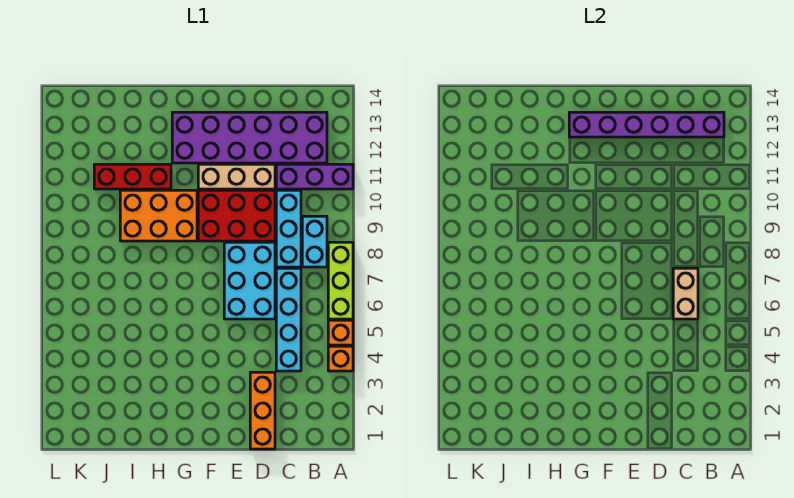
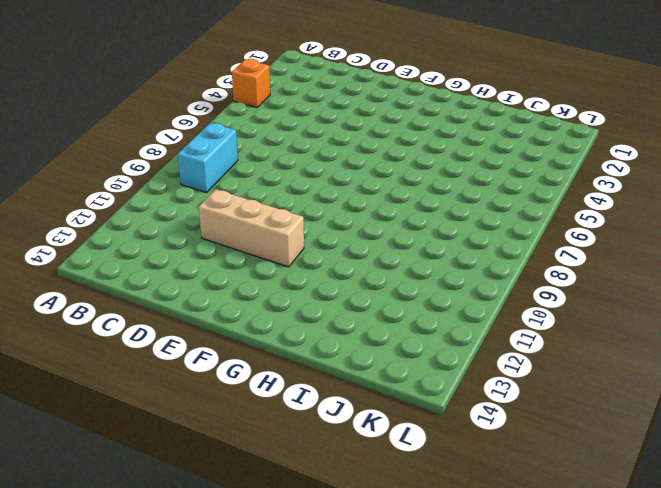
none -> orange 1x1 brick [328,320,353,345]
none -> lime 1x3 brick [328,242,353,319]
none -> purple 1x3 brick [276,164,353,189]

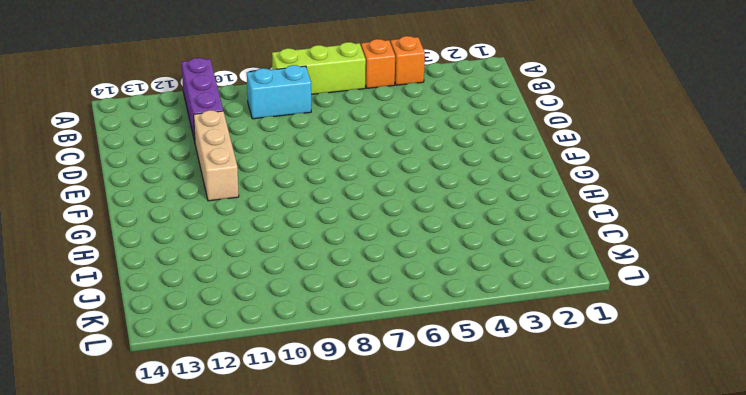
none -> purple 2x6 brick [172,112,327,163]
none -> cyan 1x4 brick [276,268,301,371]
none -> cyan 1x3 brick [276,190,301,267]

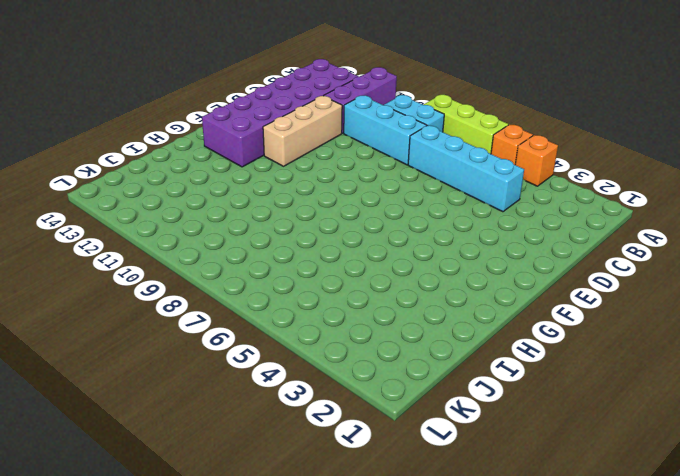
none -> orange 1x3 brick [250,372,275,449]
none -> cyan 2x3 brick [224,242,275,319]
none -> red 2x3 brick [198,190,275,241]

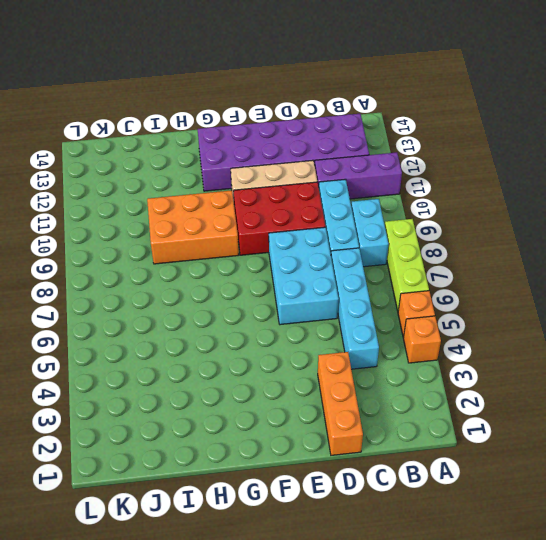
none -> red 1x3 brick [94,164,171,189]
none -> purple 1x6 brick [569,112,724,137]
none -> tan 1x2 brick [673,268,698,319]

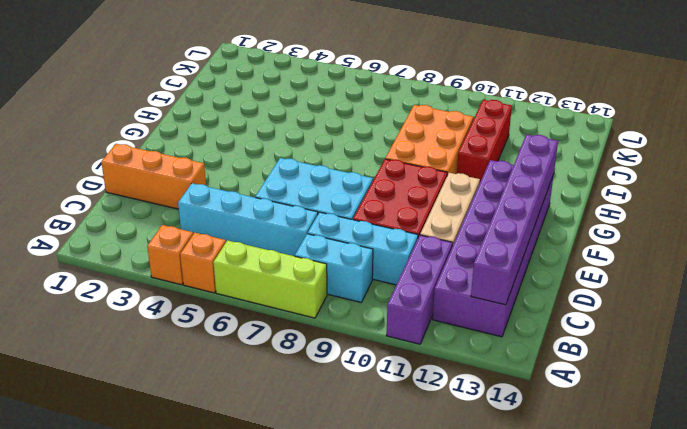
none -> tan 1x2 brick [673,268,698,319]

